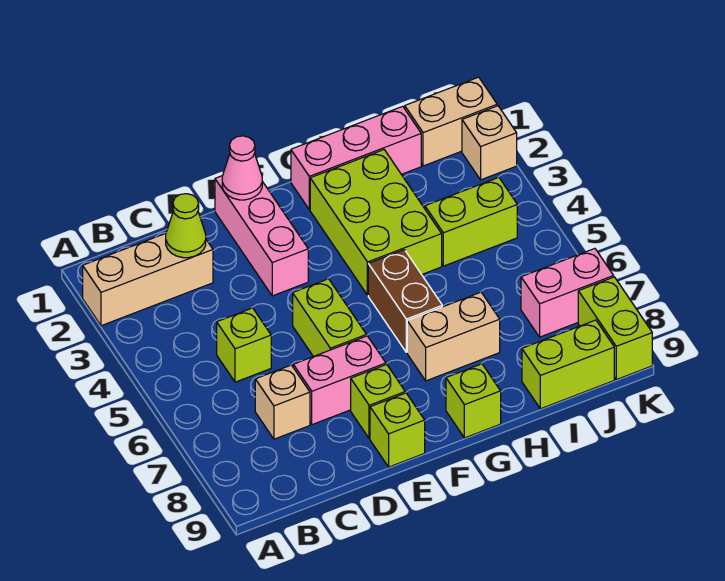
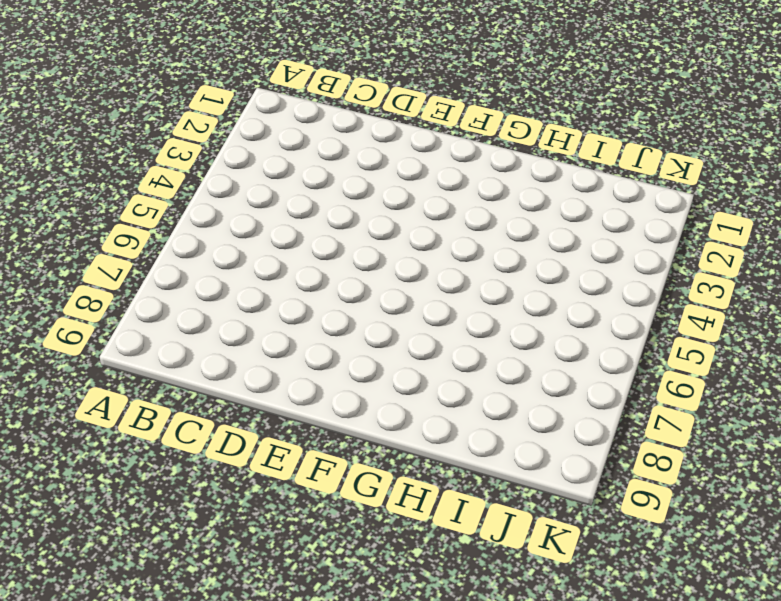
none -> tan 1x3 brick [83,233,213,326]
none -> lime 1x1 brick [217,308,271,382]
none -> tan 1x1 brick [255,365,310,439]

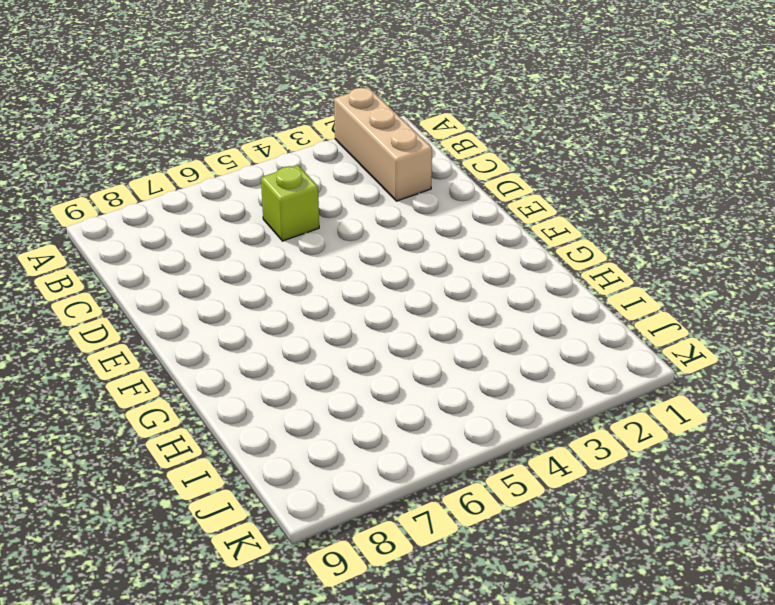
none -> tan 1x1 brick [255,365,310,439]
none -> pink 1x2 brick [293,336,386,425]
none -> pink 1x3 brick [215,176,308,296]

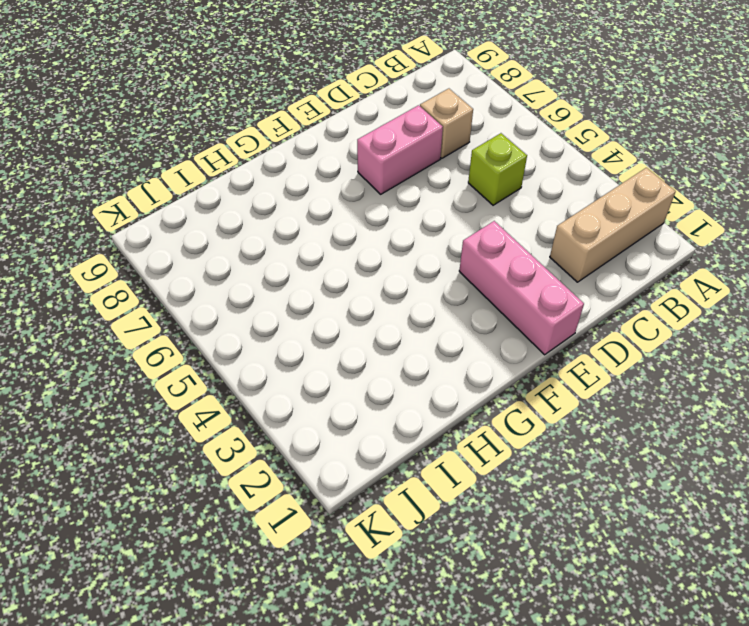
none -> lime 1x2 brick [293,279,367,357]
none -> lime 1x1 brick [351,364,405,439]
none -> lime 1x1 brick [370,393,425,467]

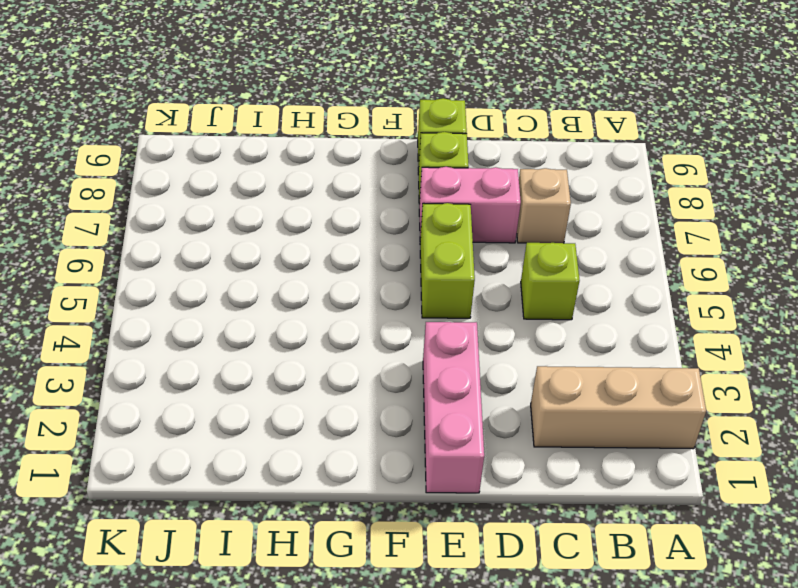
none -> pink 1x3 brick [291,106,421,210]
none -> lime 2x3 brick [310,150,442,295]
none -> brown 1x2 brick [368,250,442,352]

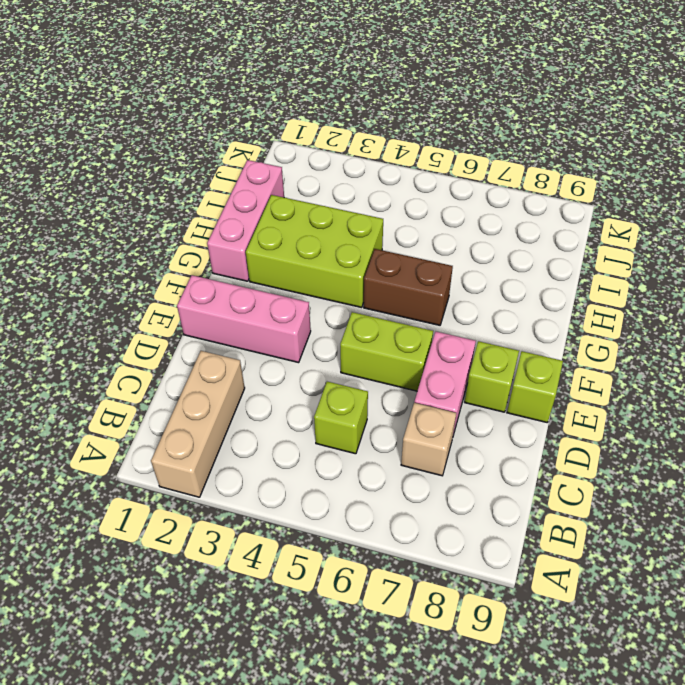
none -> tan 1x2 brick [407,292,500,381]
none -> lime 1x1 brick [446,364,501,438]
none -> lime 1x2 brick [425,177,517,266]

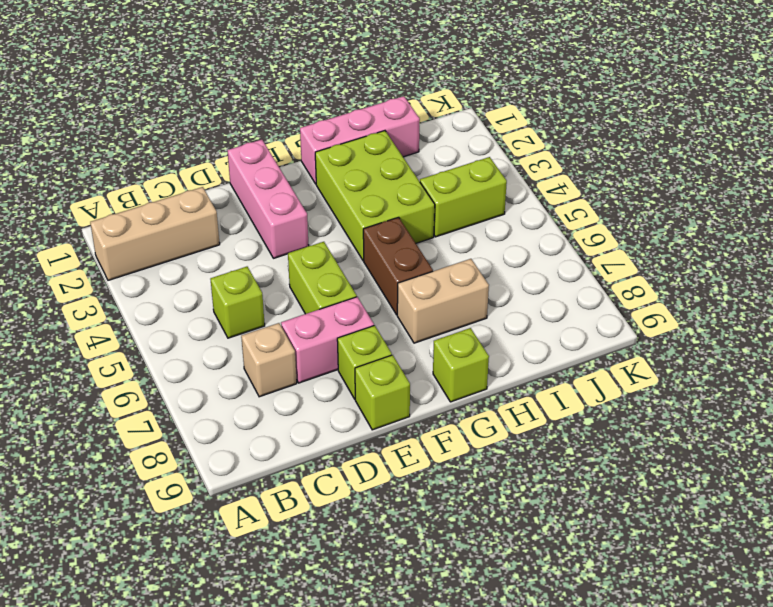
none -> lime 1x2 brick [522,320,614,409]
none -> tan 1x2 brick [405,77,497,166]
none -> pink 1x2 brick [521,249,614,337]

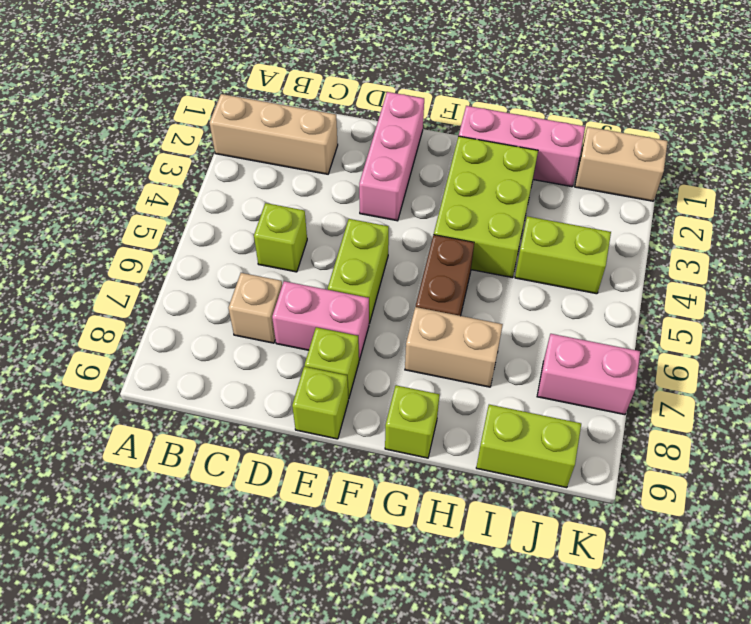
none -> tan 1x1 brick [462,106,517,180]
none -> lime 1x2 brick [578,277,652,380]
none -> lime 1x1 cone [166,194,206,258]

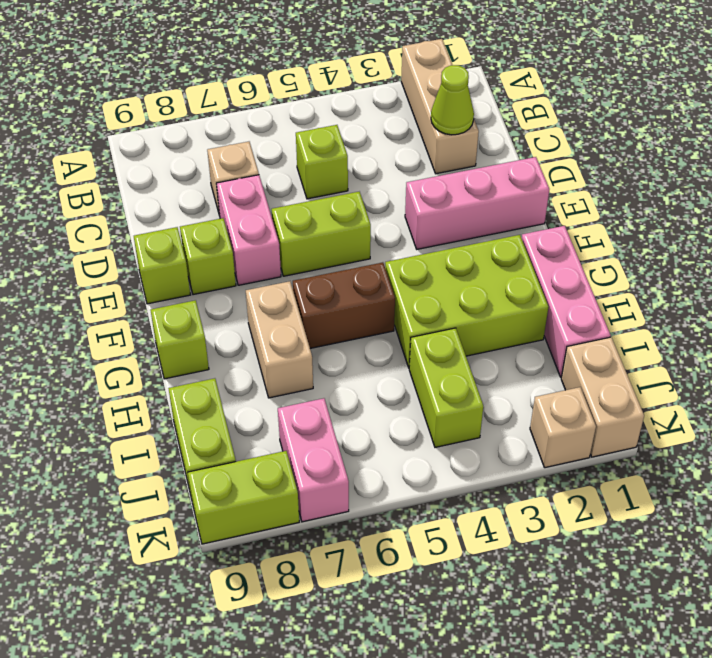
none -> pink 1x1 cone [222,136,262,200]

